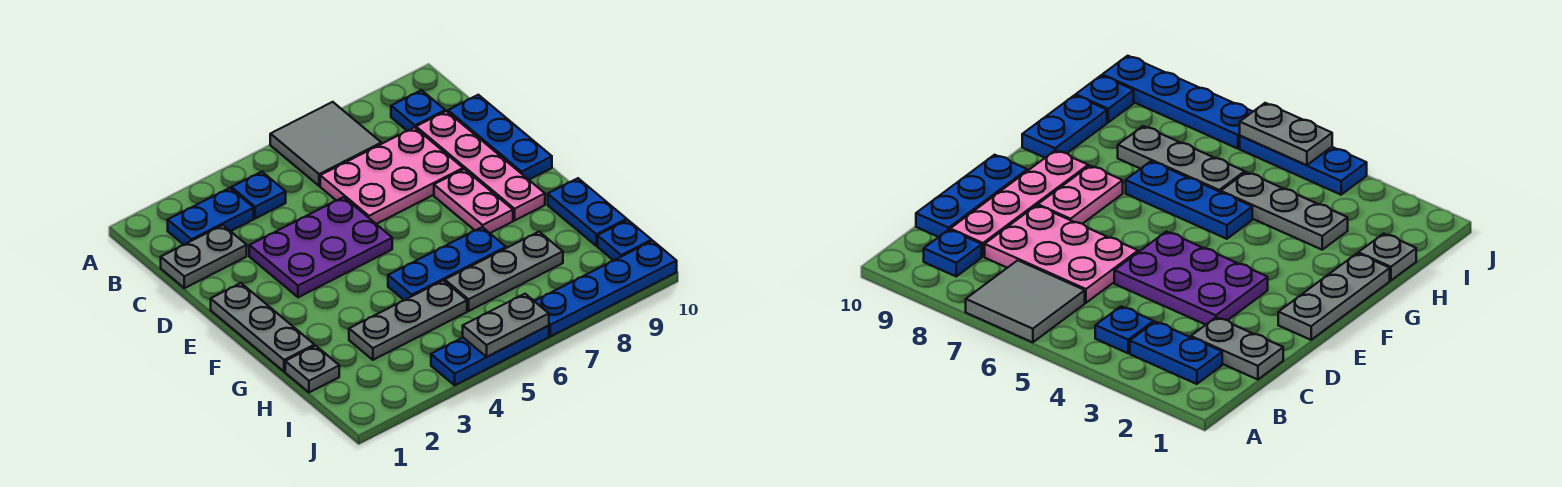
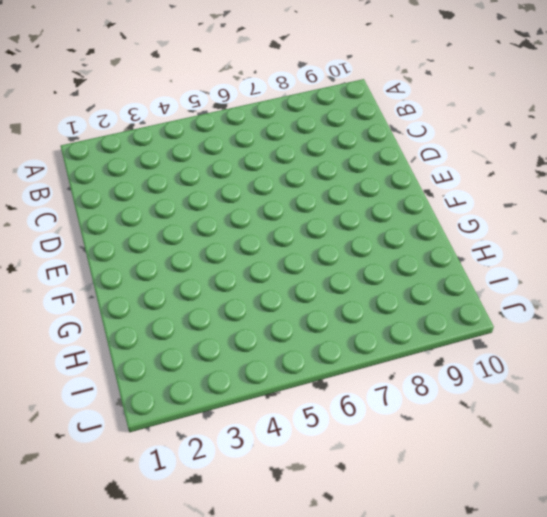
none -> grey 2x2 tile [270,102,381,186]
none -> blue 1x2 plate [168,188,254,245]
none -> blue 1x1 plate [232,172,286,218]

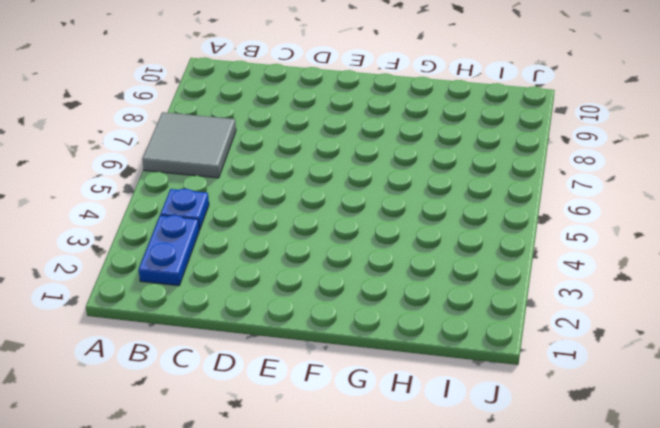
none -> blue 1x1 plate [391,90,445,131]
none -> grey 1x2 plate [161,225,247,288]
none -> pink 2x3 plate [320,127,463,224]

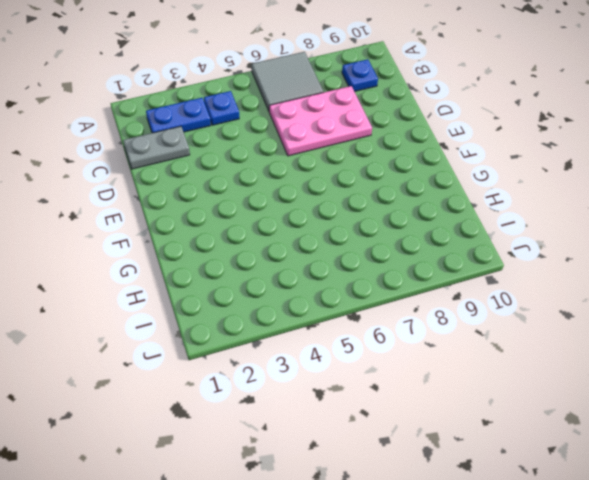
none -> pink 1x4 plate [416,111,545,220]
none -> blue 1x3 plate [448,95,552,180]
none -> purple 2x3 plate [249,197,392,297]

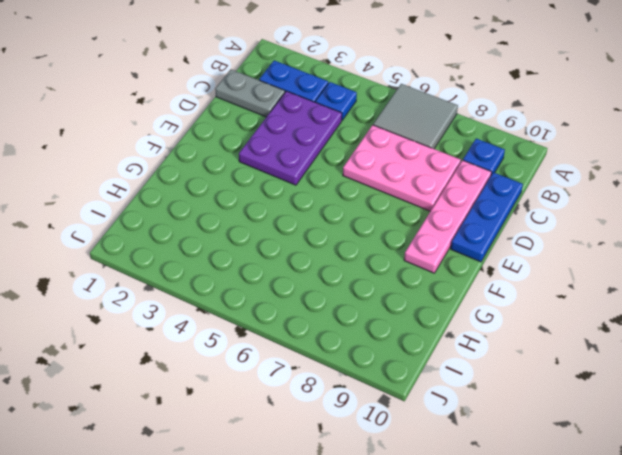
purple 2x3 plate [239,91,342,185] -> purple 2x3 plate turned to [249,197,392,297]
none -> grey 1x3 plate [211,283,314,372]
none -> pink 1x2 plate [434,169,513,233]
none -> blue 1x3 plate [388,227,506,300]

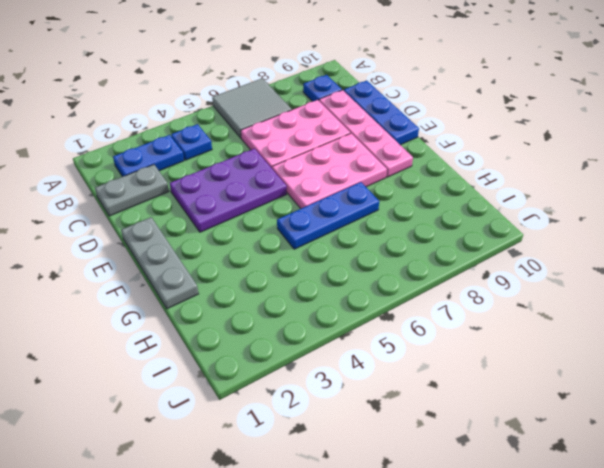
pink 2x3 plate [272,133,387,209] -> pink 1x2 plate [434,169,513,233]
none -> blue 1x2 plate [548,178,627,246]
none -> grey 1x1 plate [285,346,339,392]
none -> grey 1x3 plate [349,280,467,360]

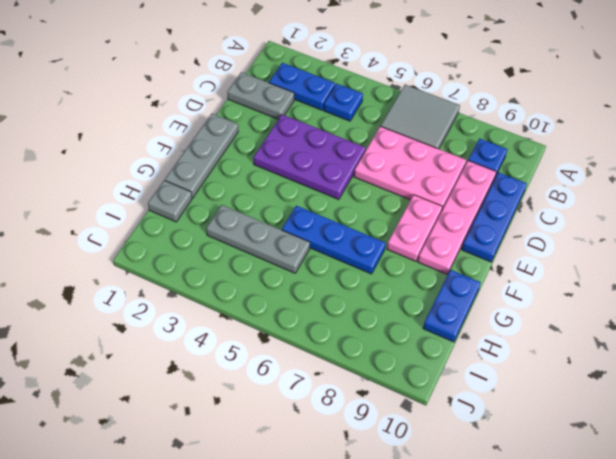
none -> grey 1x3 plate [445,232,563,311]
none -> blue 1x1 plate [598,220,652,261]
none -> blue 1x3 plate [431,326,549,385]

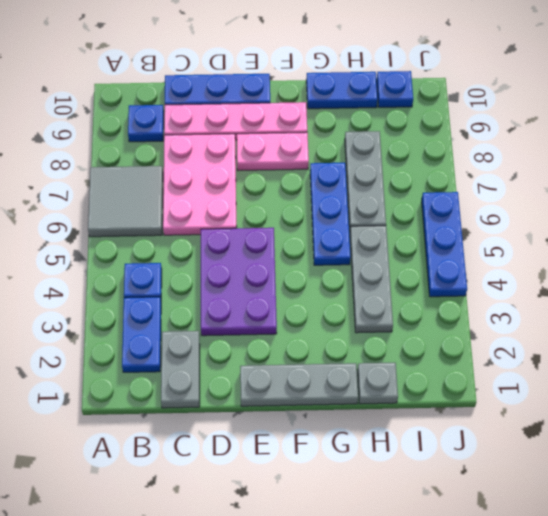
none -> blue 1x4 plate [535,241,677,337]
none -> grey 1x2 plate [463,294,549,357]

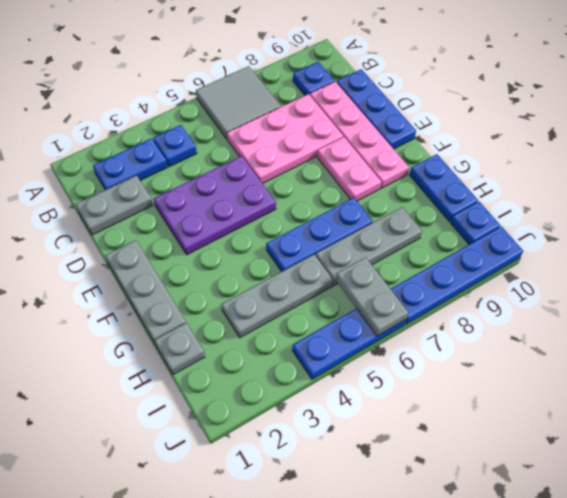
grey 1x2 plate [336,257,408,336] -> grey 1x2 plate turned to [463,294,549,357]

